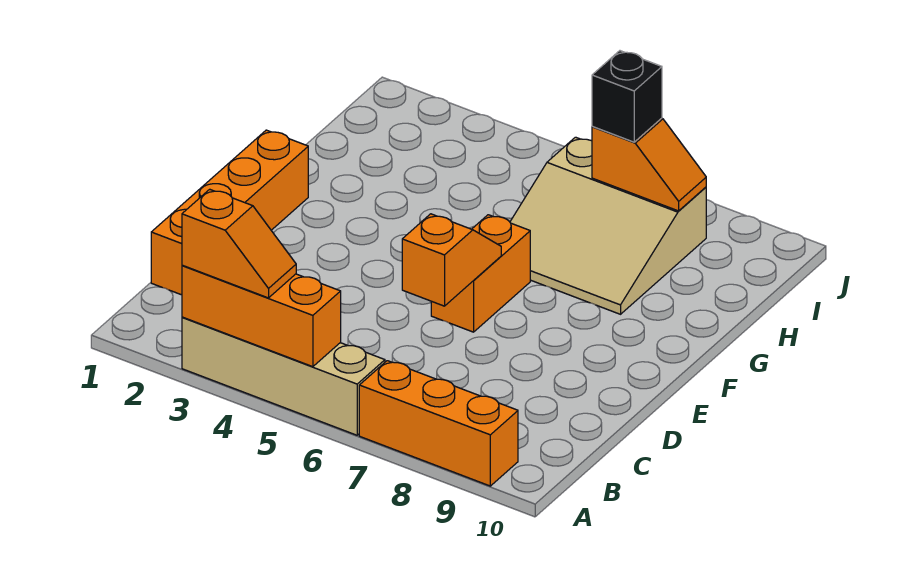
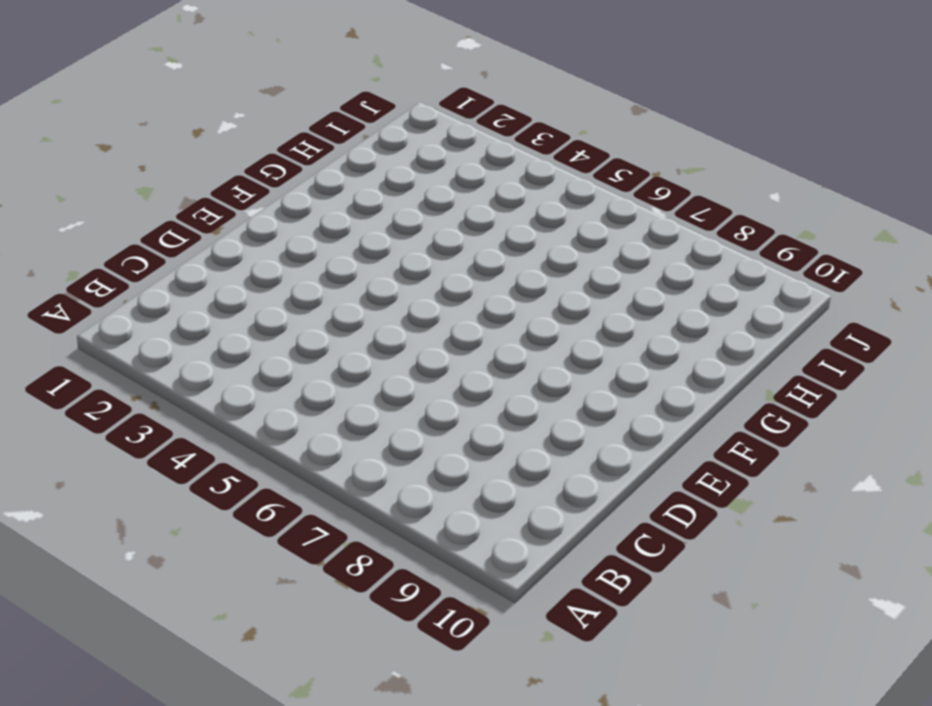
none -> tan 1x4 brick [182,317,385,435]
none -> orange 1x3 brick [359,361,518,486]

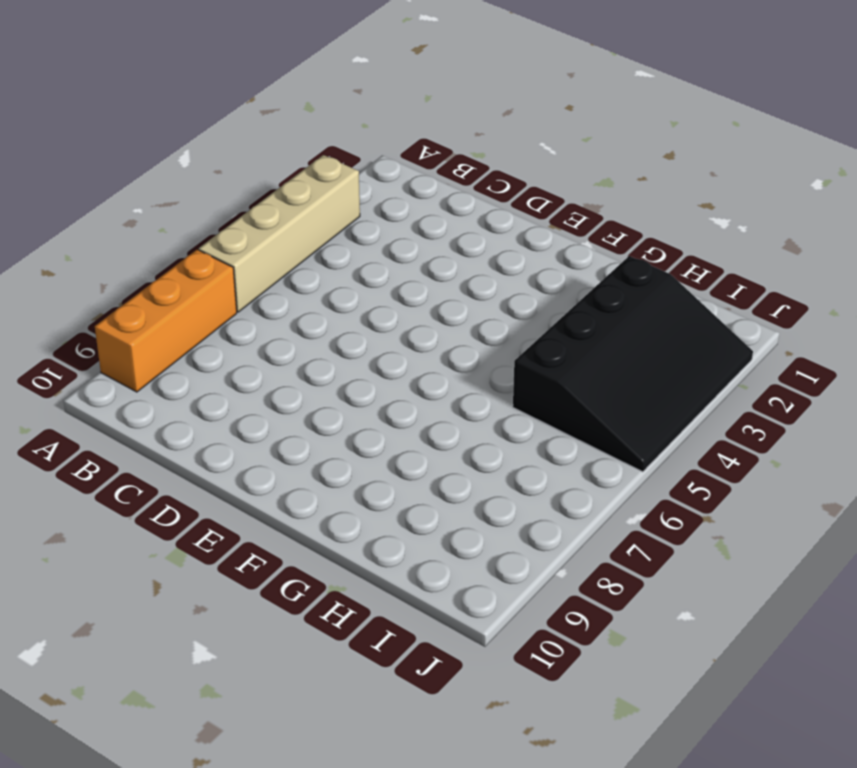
black 3x4 slope [513,256,753,472] -> none
none -> orange 1x4 brick [151,130,308,295]
none -> orange 1x2 brick [431,215,530,332]

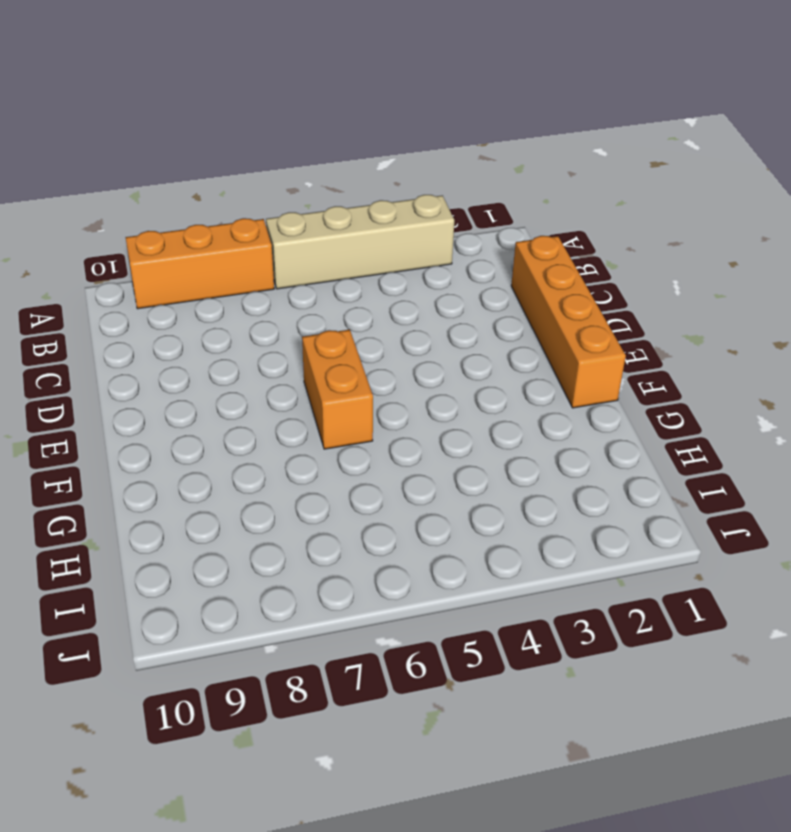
none -> tan 3x3 slope [510,137,706,314]
none -> orange 1x3 brick [182,265,341,367]

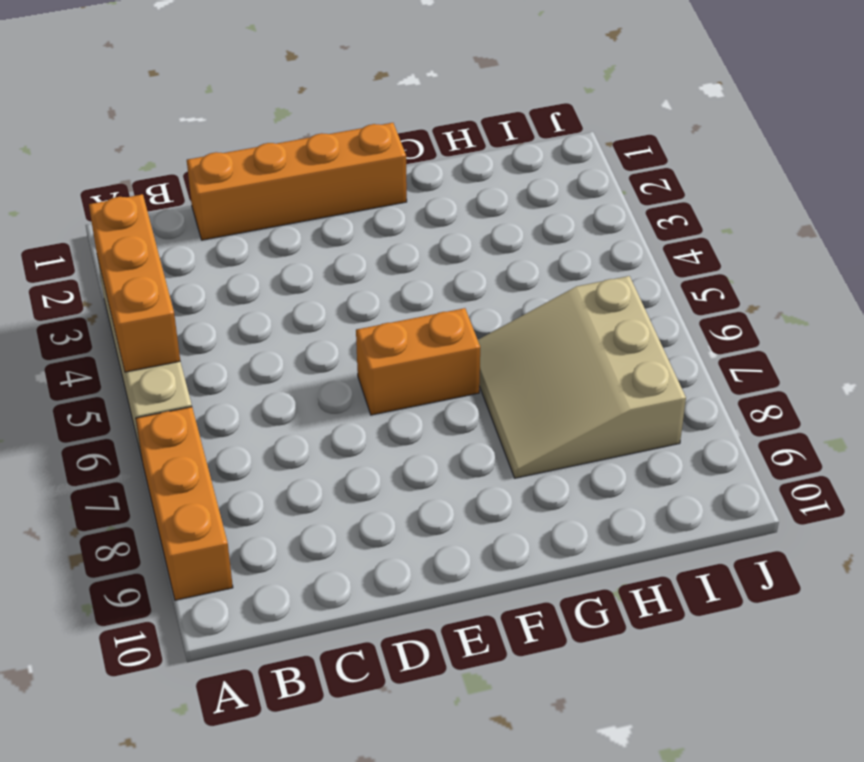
none -> orange 1x2 slope [402,214,501,306]
none -> orange 1x2 slope [592,118,706,211]

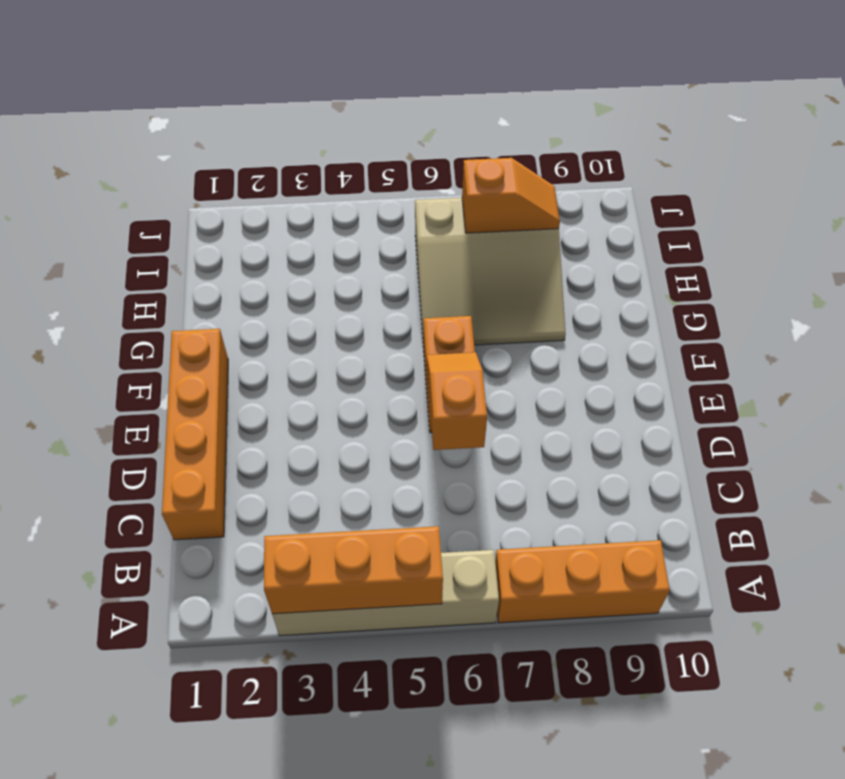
none -> orange 1x2 slope [182,189,296,298]
none -> black 1x1 brick [592,51,662,142]

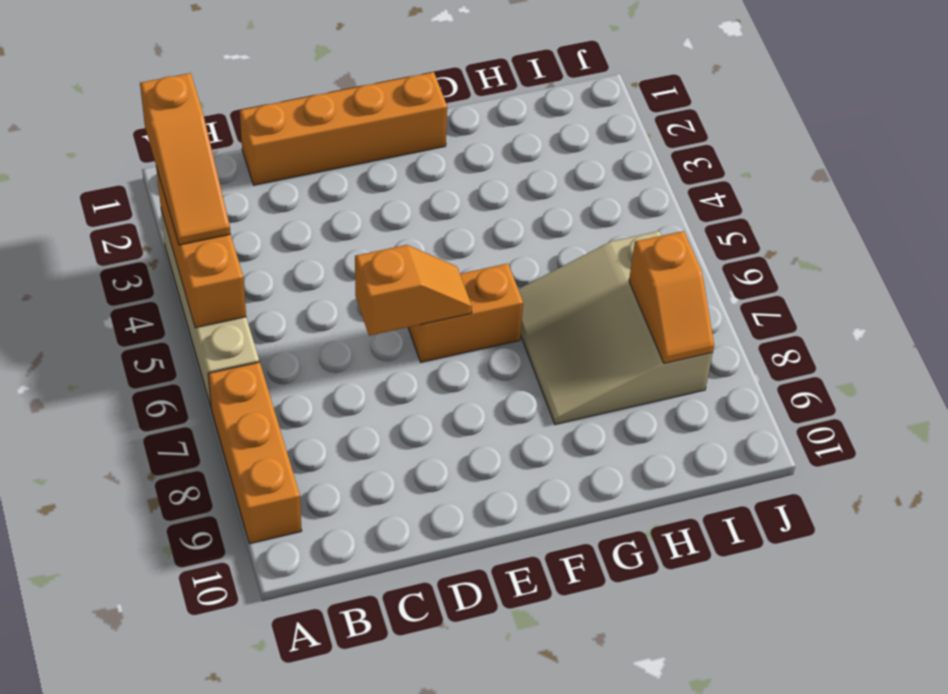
orange 1x3 slope [140,73,231,245] -> orange 1x2 slope [182,189,296,298]
none -> black 1x1 brick [592,51,662,142]

